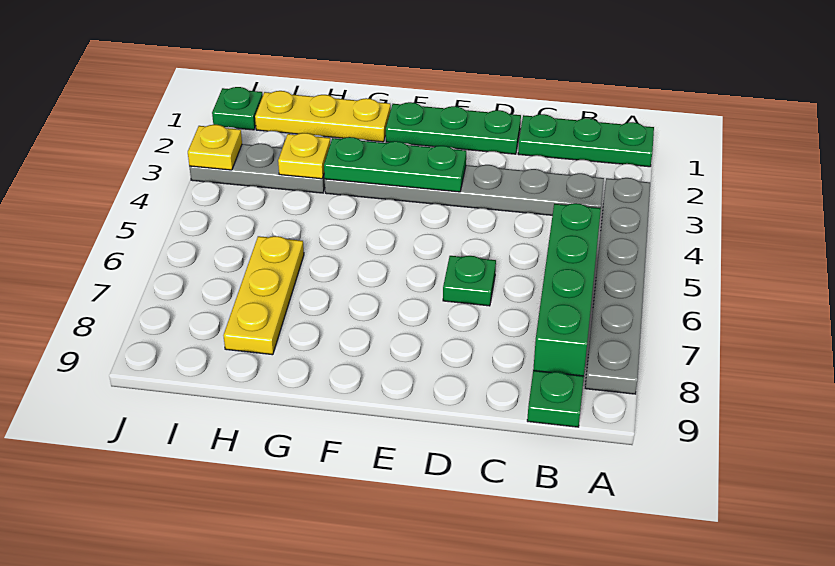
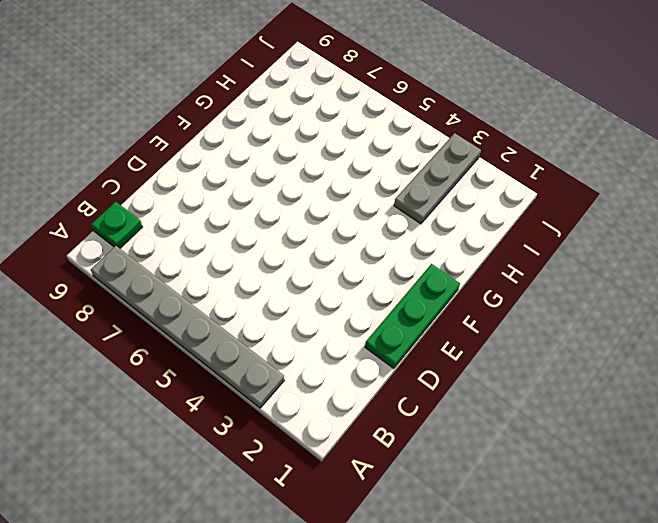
none -> green 1x3 plate [518,114,654,167]
none -> grey 1x6 plate [325,165,604,215]
none -> green 1x4 brick [533,203,601,376]

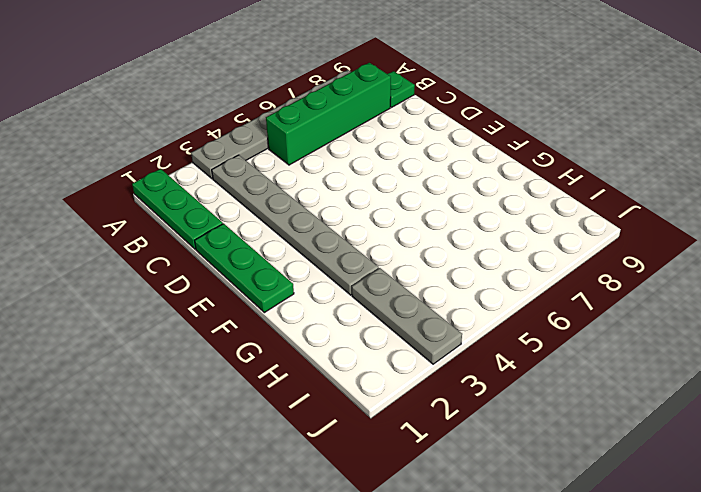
none -> green 1x1 plate [443,256,496,306]
none -> yellow 1x3 plate [255,91,391,142]
none -> yellow 1x3 plate [223,236,304,355]

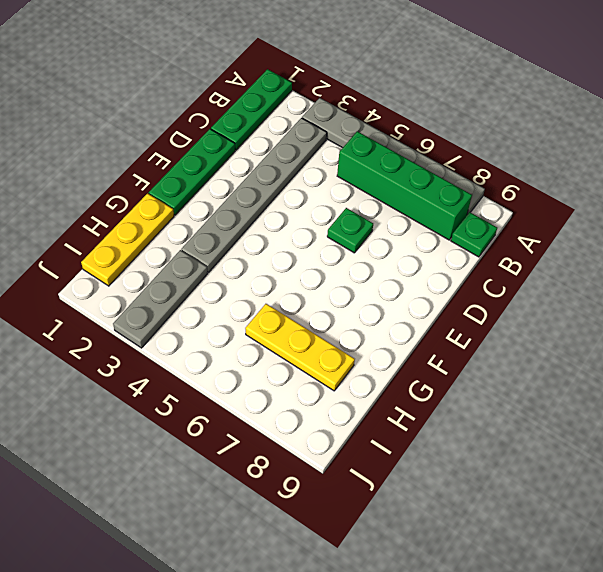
none -> green 1x1 plate [212,87,263,130]
none -> green 1x3 plate [324,137,466,192]
none -> yellow 1x1 plate [278,133,330,179]

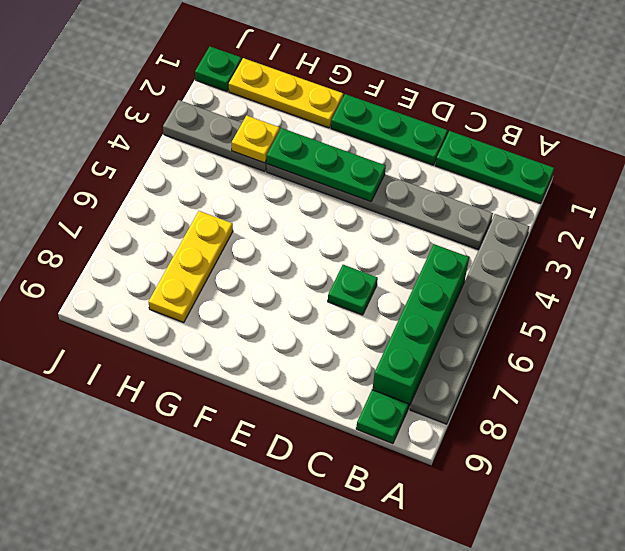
none -> yellow 1x1 plate [188,125,242,170]

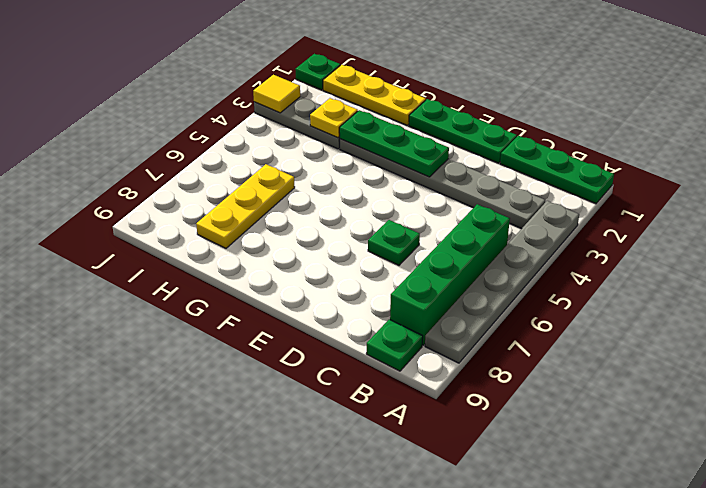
yellow 1x1 tile [253,75,300,113] -> yellow 1x1 plate [188,125,242,170]

